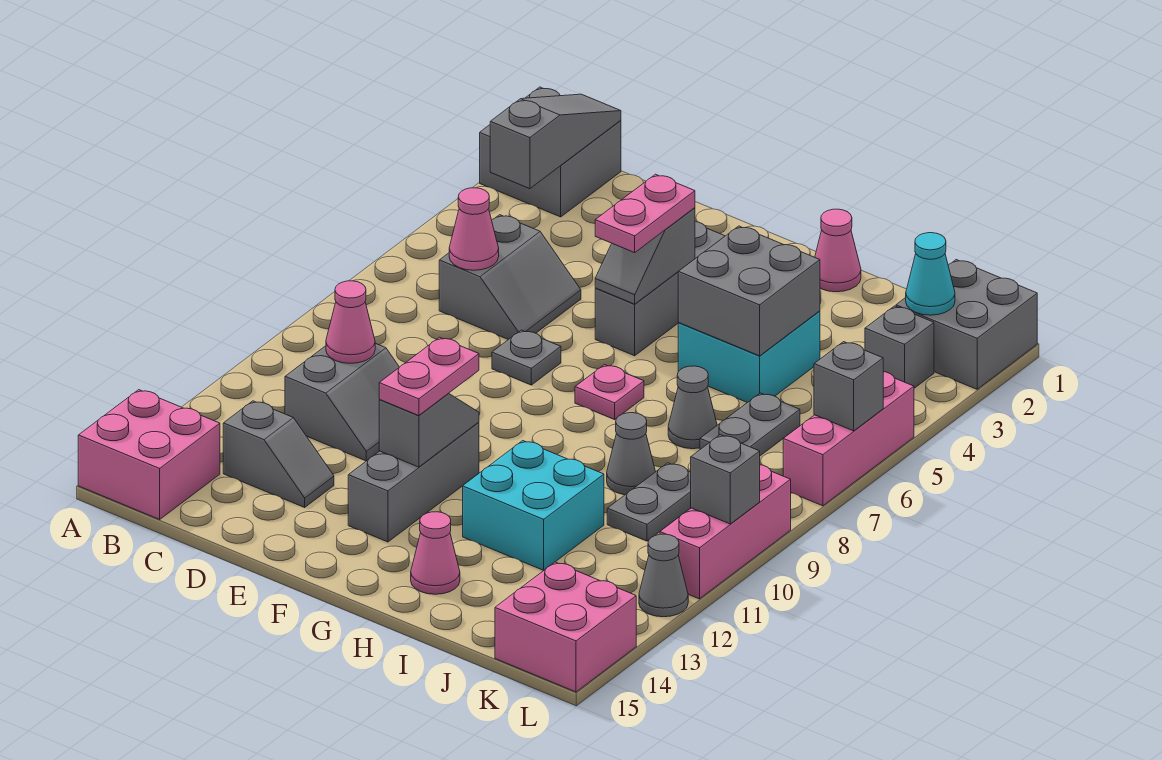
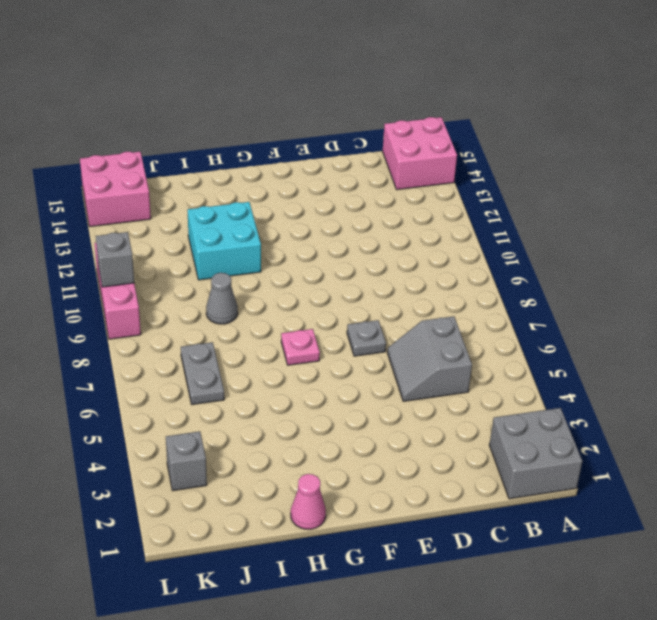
none -> grey 2x2 slope [285,343,399,461]
none -> grey 1x2 slope [223,401,334,507]
none -> grey 1x3 brick [595,222,725,356]
none -> grey 1x3 brick [348,422,479,542]

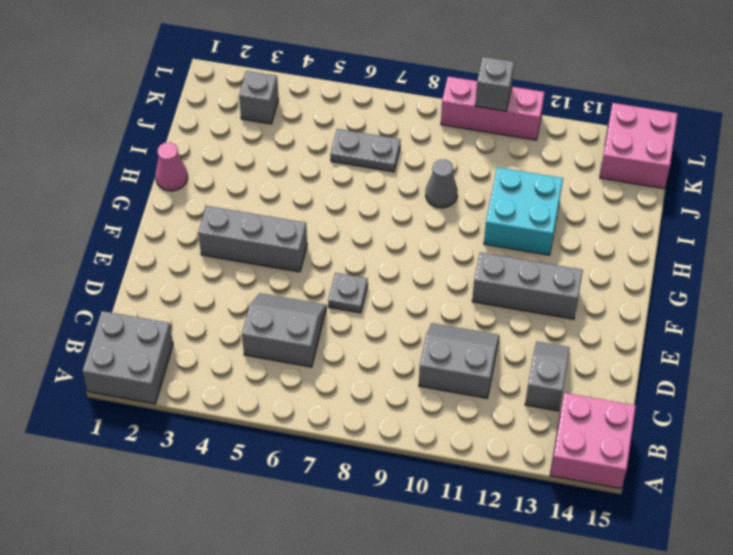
none -> pink 1x1 plate [575,365,644,419]
none -> cyan 2x2 brick [678,311,820,403]
none -> pink 1x1 cone [411,512,460,594]
none -> grey 1x1 cone [668,366,717,449]

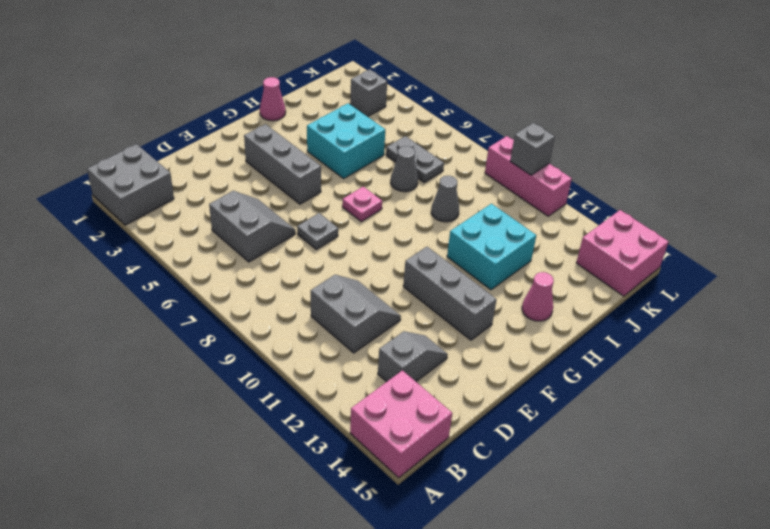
none -> grey 1x2 plate [607,463,691,541]
none -> grey 2x2 brick [896,260,1037,389]
none -> pink 1x3 brick [783,372,914,506]
none -> grey 1x1 cone [639,534,688,617]

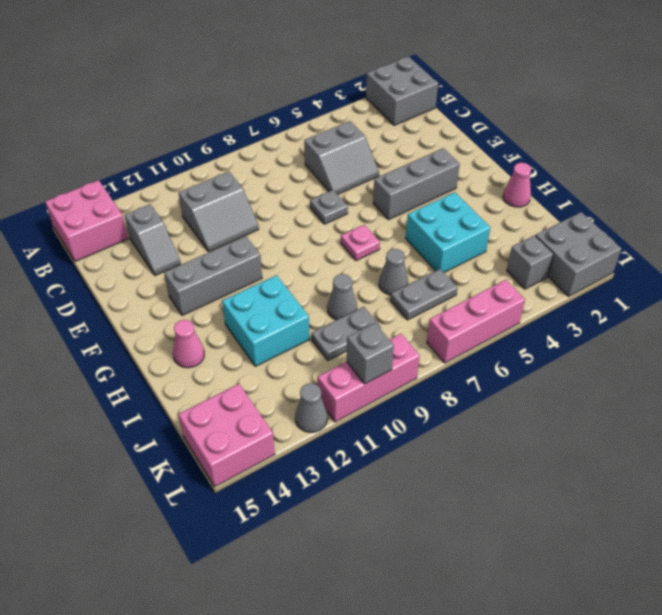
none -> grey 1x3 slope [490,94,621,189]
none -> pink 1x1 cone [449,188,499,270]
none -> pink 1x1 cone [326,281,375,363]
none -> grey 1x2 slope [595,208,695,304]

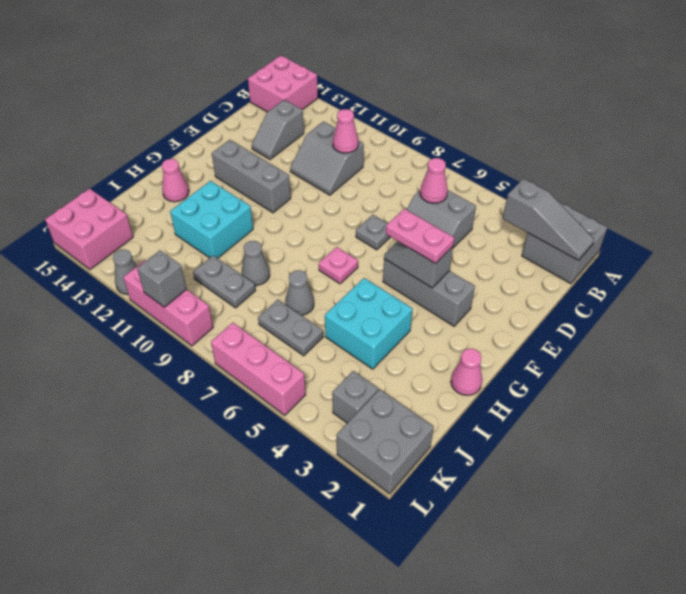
none -> grey 1x2 slope [379,393,479,467]
none -> grey 2x2 brick [678,226,820,356]
none -> cyan 1x1 cone [906,233,955,315]
none -> grey 1x1 brick [814,342,883,431]

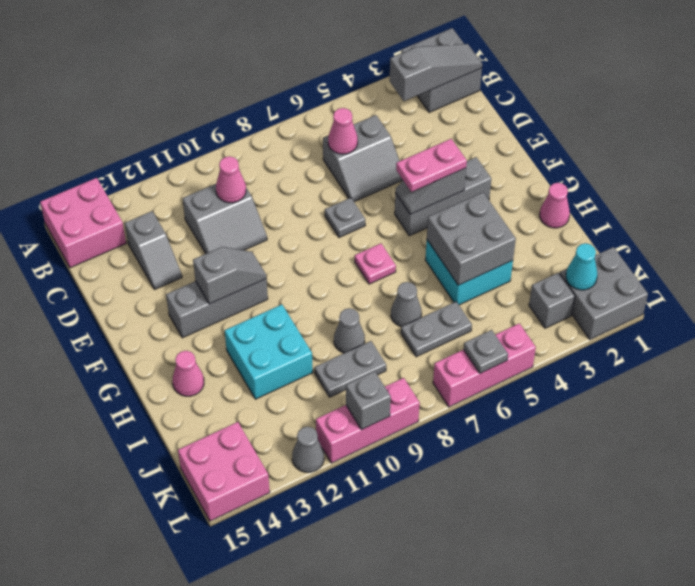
grey 1x1 plate [464,330,508,373] -> grey 1x1 brick [814,342,883,431]
none -> pink 1x2 plate [379,337,479,416]

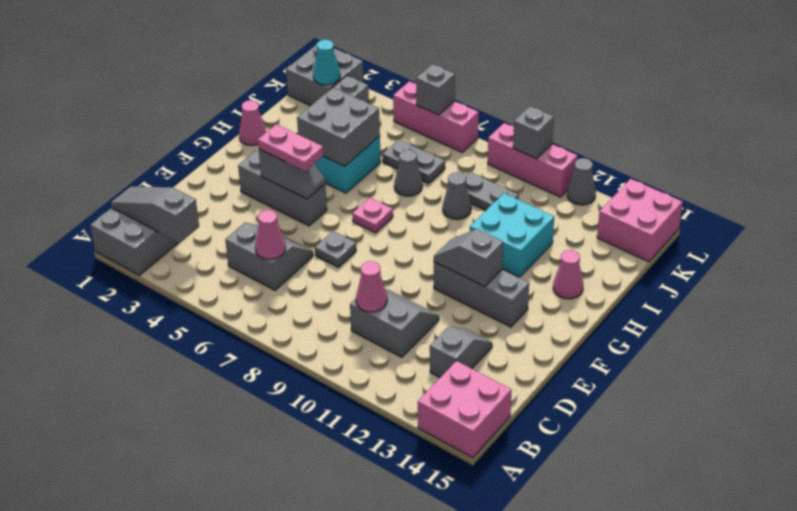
none -> pink 1x2 plate [379,337,479,416]

